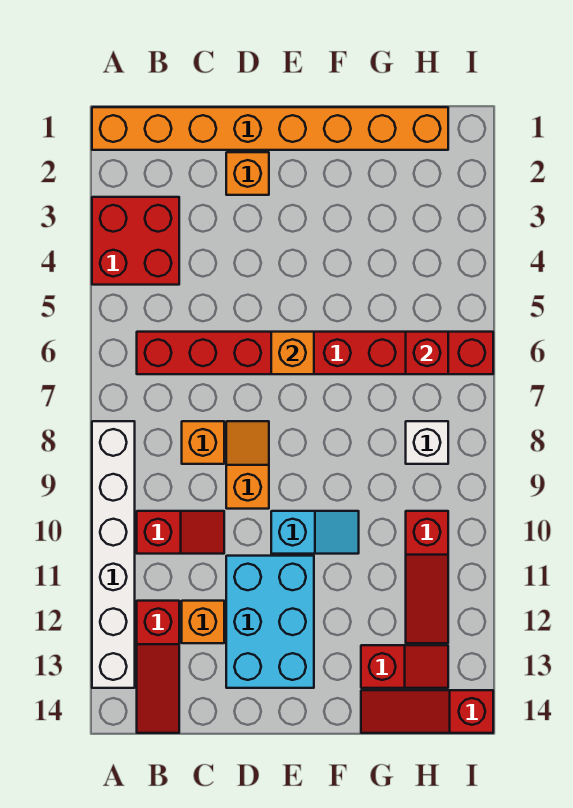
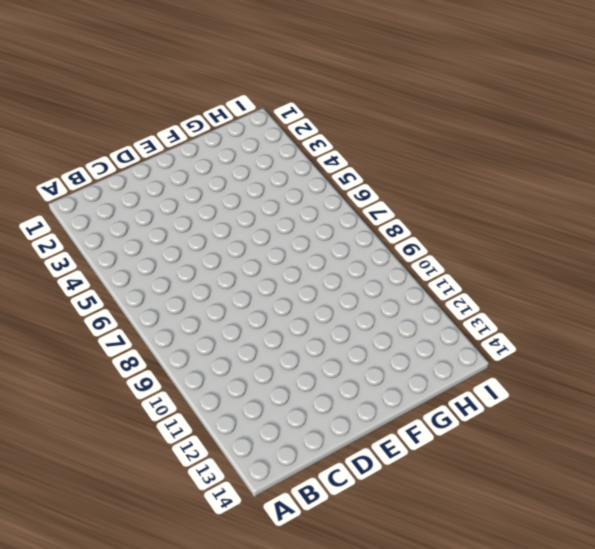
none -> orange 1x8 brick [92,107,448,150]
none -> red 2x2 brick [92,197,179,285]
none -> white 1x6 brick [92,421,135,688]

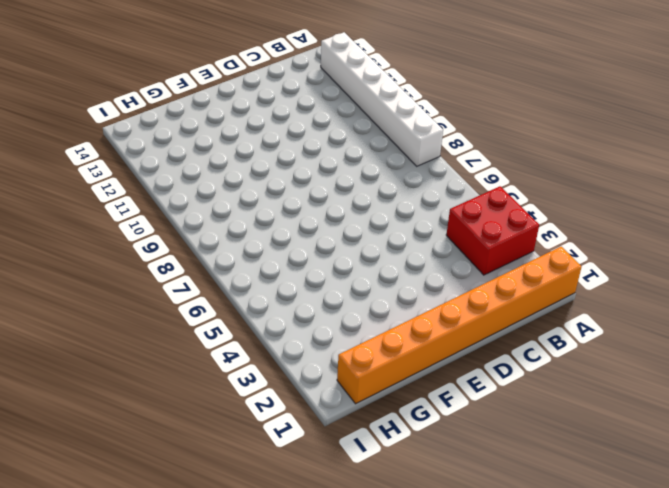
none -> red 1x8 brick [137,332,493,374]
none -> red 1x2 slope [137,511,224,554]
none -> red 1x3 slope [137,601,179,733]

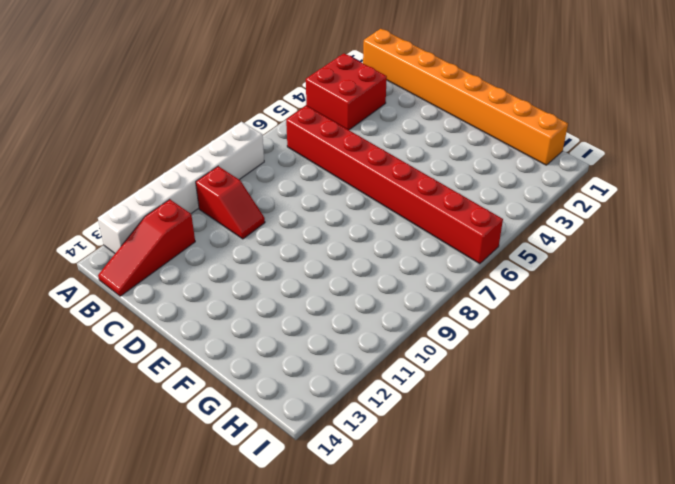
none -> orange 1x1 brick [182,421,224,464]
none -> orange 1x1 brick [182,601,224,643]
none -> orange 1x1 brick [226,152,269,195]

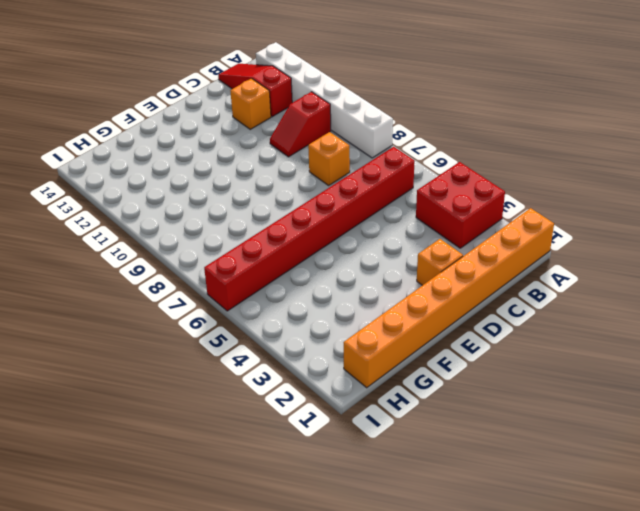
none -> orange 1x2 slope [226,421,269,509]
none -> cyan 2x3 brick [226,556,314,688]
none -> cyan 1x2 slope [271,511,359,554]

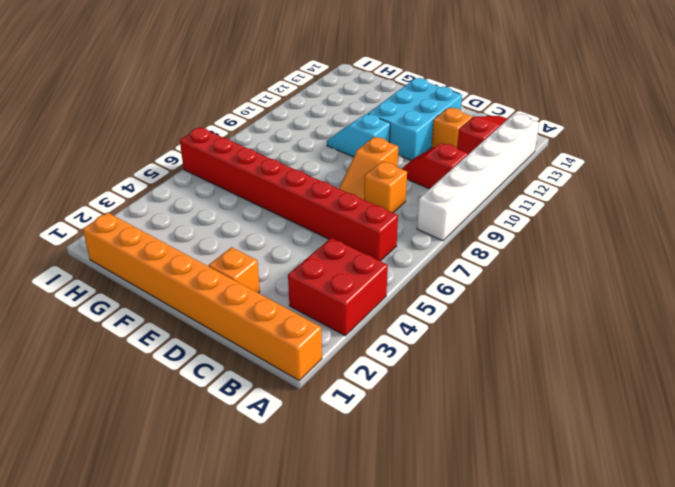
none -> red 1x2 slope [361,645,448,688]
none -> red 1x3 slope [361,690,493,733]
none -> white 1x1 brick [406,421,448,464]

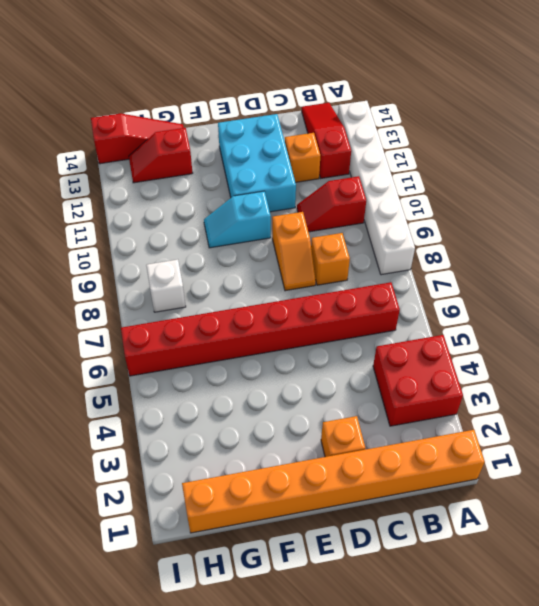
none -> red 1x3 slope [406,511,448,643]
none -> orange 1x1 brick [271,332,314,374]
none -> red 1x1 brick [406,332,448,374]

